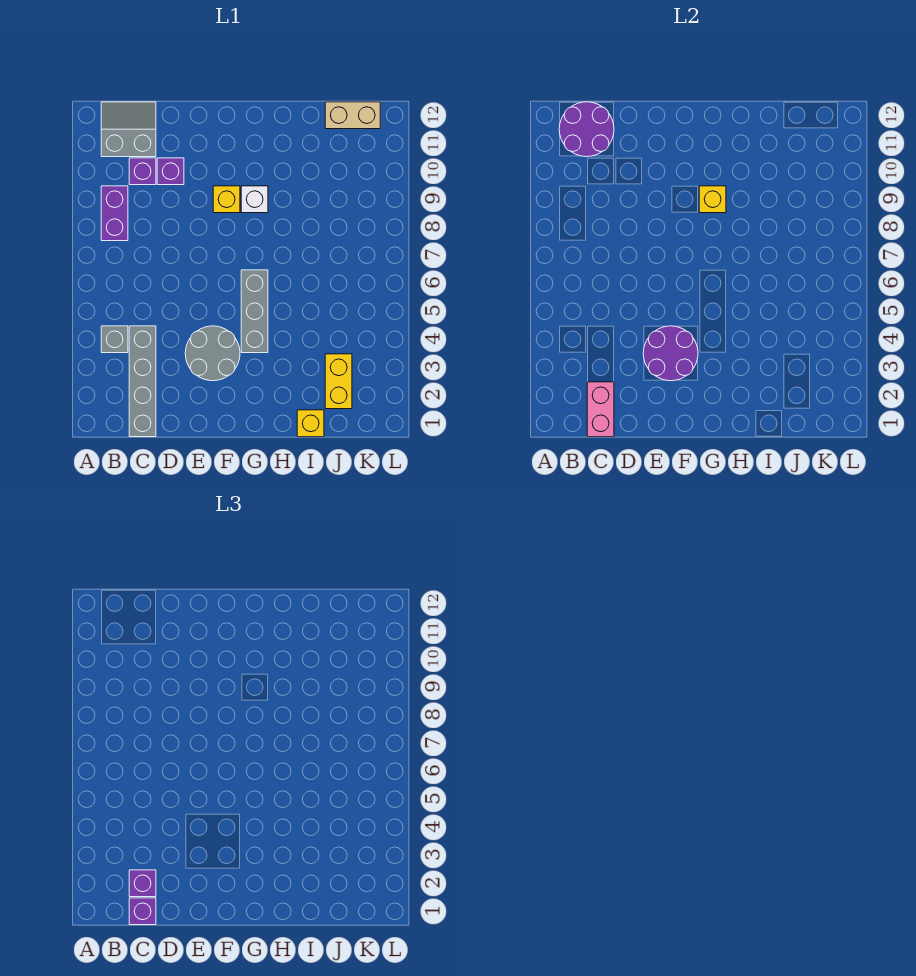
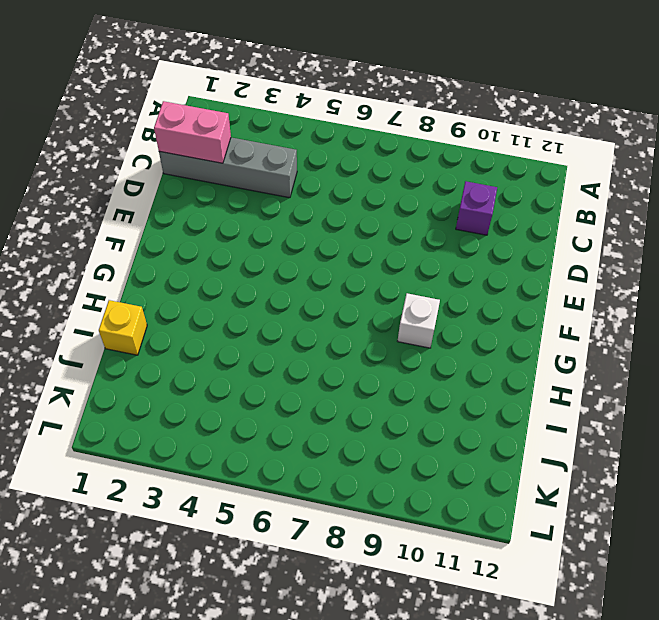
none -> grey 1x1 brick [101,326,128,353]
none -> purple 1x2 brick [101,186,128,241]
none -> grey 2x2 slope [101,102,156,157]

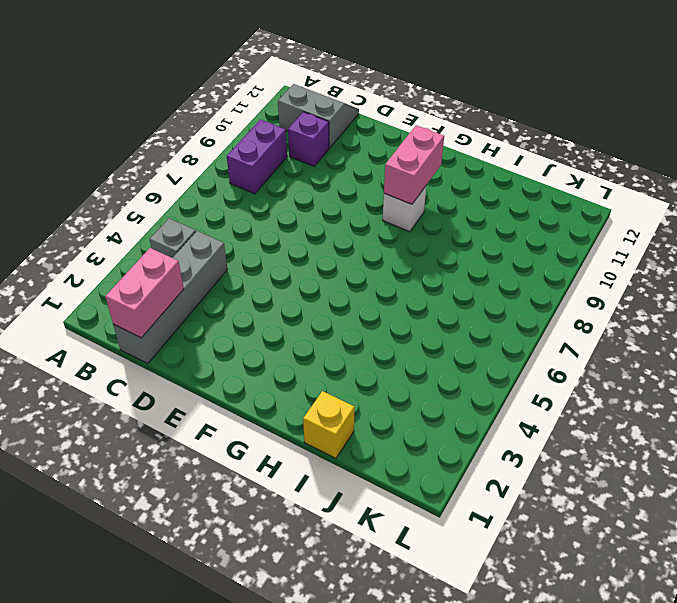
pink 1x2 brick [384,125,444,204] -> yellow 1x1 brick [699,186,726,213]
none -> purple 1x1 brick [157,158,184,185]
none -> grey 2x2 round brick [185,326,240,381]
none -> yellow 1x1 brick [213,186,240,213]

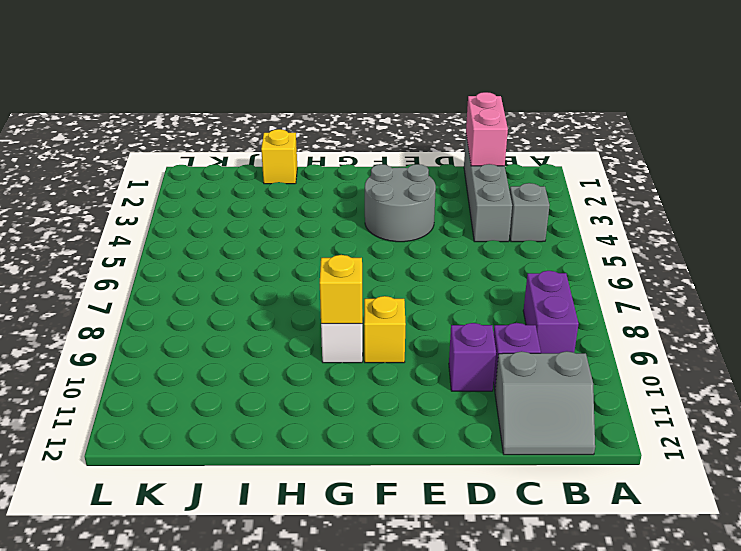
none -> grey 1x3 brick [241,270,268,353]
none -> yellow 1x2 brick [325,354,352,409]
none -> tan 1x2 brick [325,102,380,129]

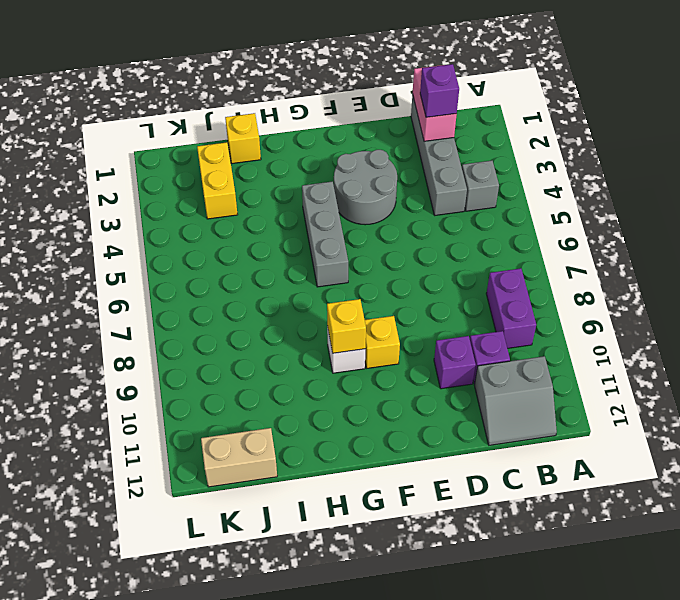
none -> purple 2x2 round brick [559,102,614,157]
none -> purple 2x2 round brick [643,326,698,381]
none -> purple 1x1 brick [129,898,156,925]

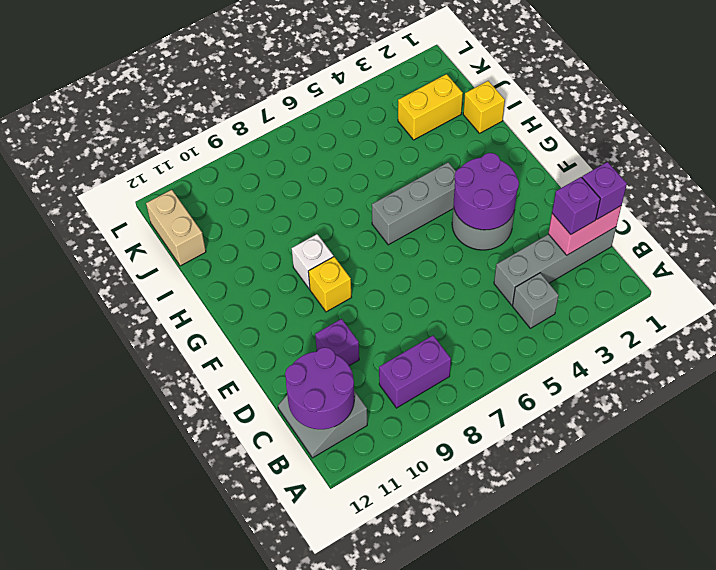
none -> purple 1x1 brick [129,158,156,185]
none -> yellow 1x1 brick [699,186,726,213]

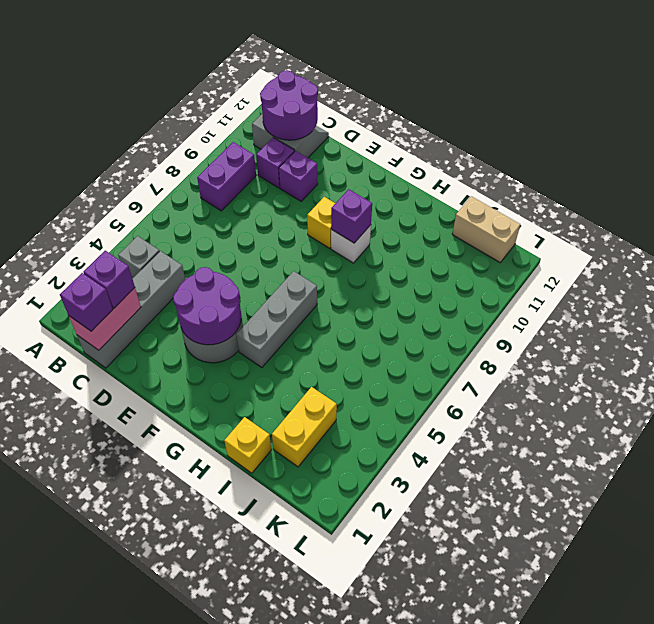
purple 1x1 brick [331,189,372,243] -> yellow 1x1 brick [699,186,726,213]

